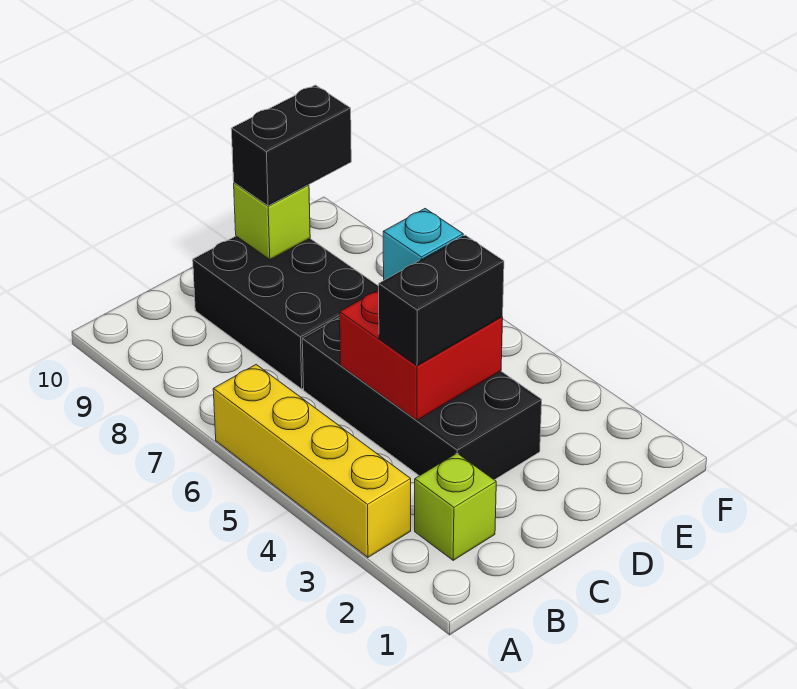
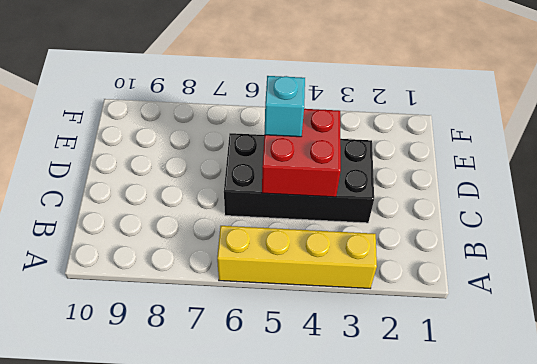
none -> lime 1x1 brick [415,453,496,560]
none -> black 2x3 brick [193,236,379,389]

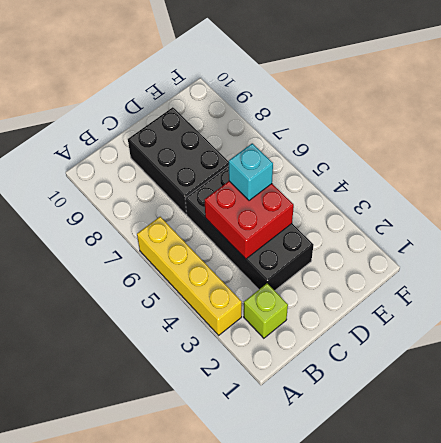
none -> lime 1x1 brick [234,183,310,260]
none -> black 1x2 brick [379,235,504,366]

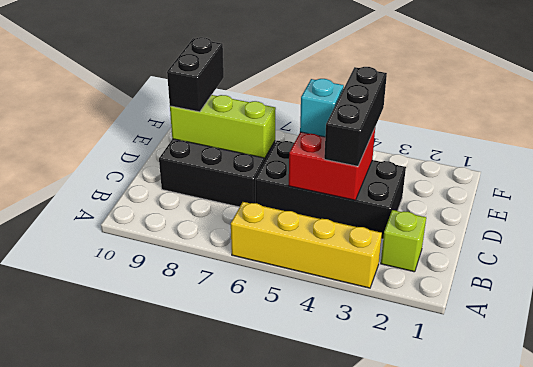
black 1x3 brick [324,67,387,166] -> black 1x2 brick [379,235,504,366]
lime 1x3 brick [170,95,276,158] -> lime 1x1 brick [234,183,310,260]

